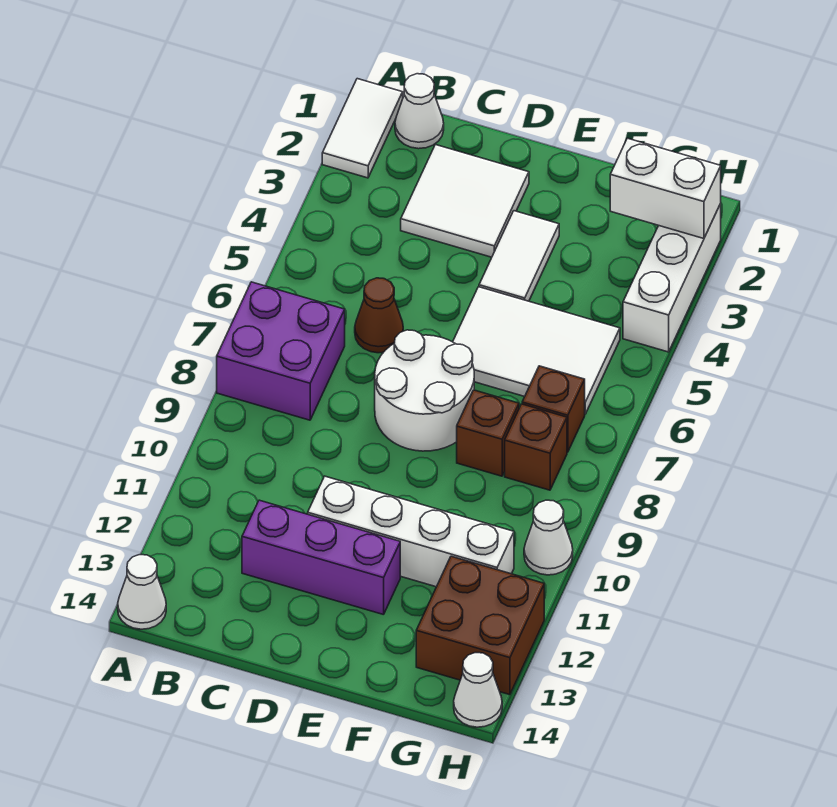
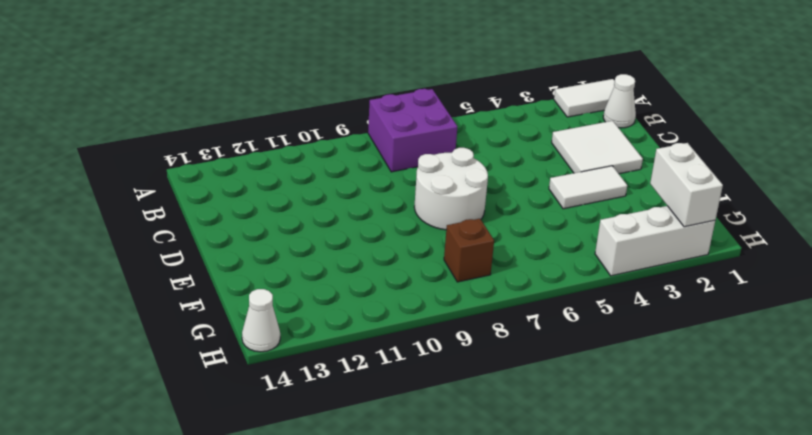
none -> white 1x1 cone [118,555,166,629]
none -> brown 1x1 cone [355,278,403,353]
none -> purple 1x3 brick [242,500,400,615]

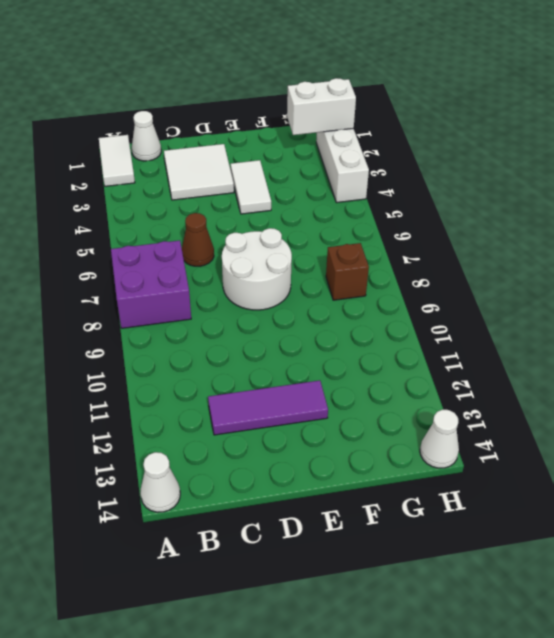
purple 1x3 tile [208,380,328,435] -> purple 1x3 brick [242,500,400,615]
none -> white 1x4 brick [308,476,514,587]
none -> white 2x3 tile [453,287,620,414]
none -> brown 1x1 brick [457,390,519,476]

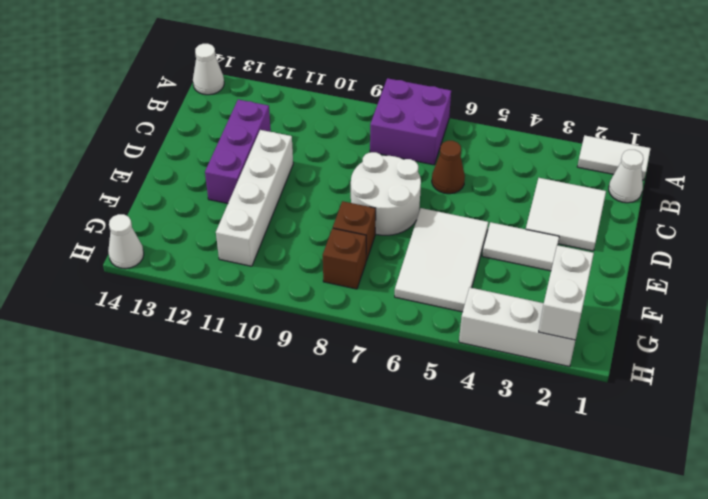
none -> brown 1x1 brick [522,366,585,452]
none -> brown 2x2 brick [416,556,544,695]
none -> white 1x1 cone [524,500,573,575]

